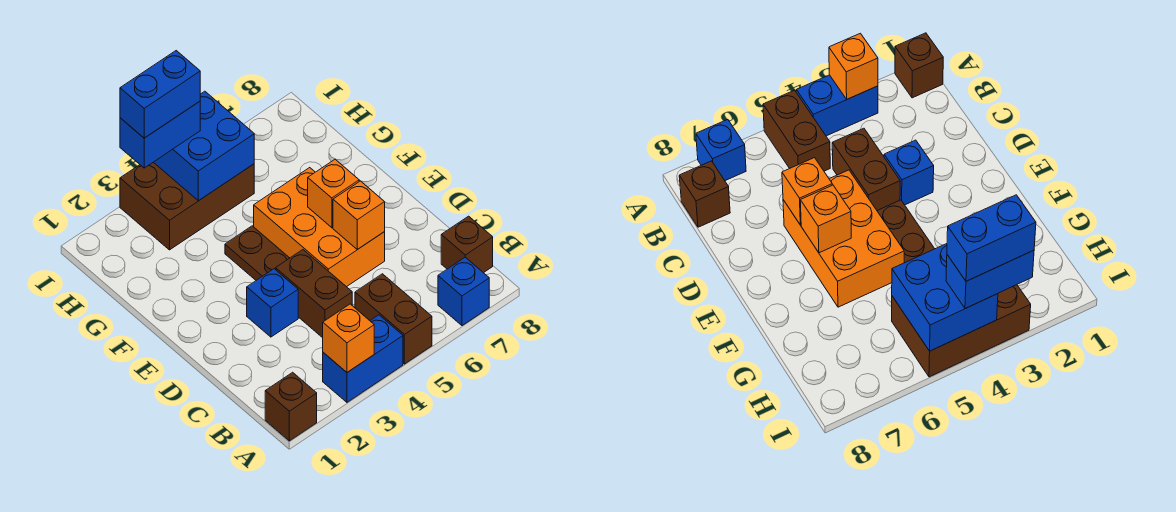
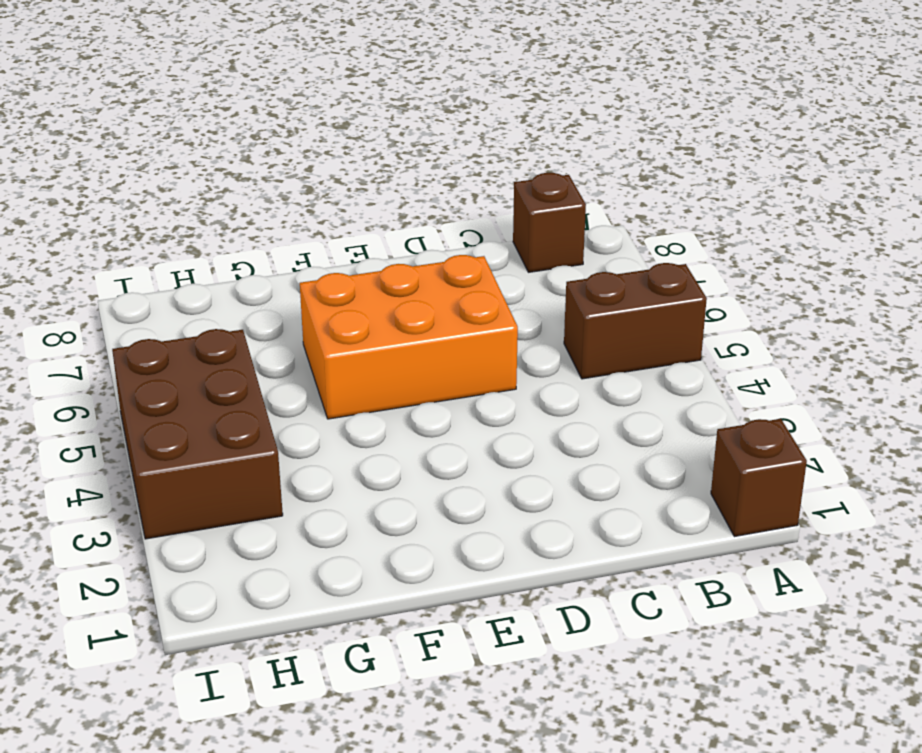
none -> blue 1x2 brick [323,315,403,402]
none -> blue 1x1 brick [438,257,489,326]
none -> brown 1x2 brick [276,250,352,338]

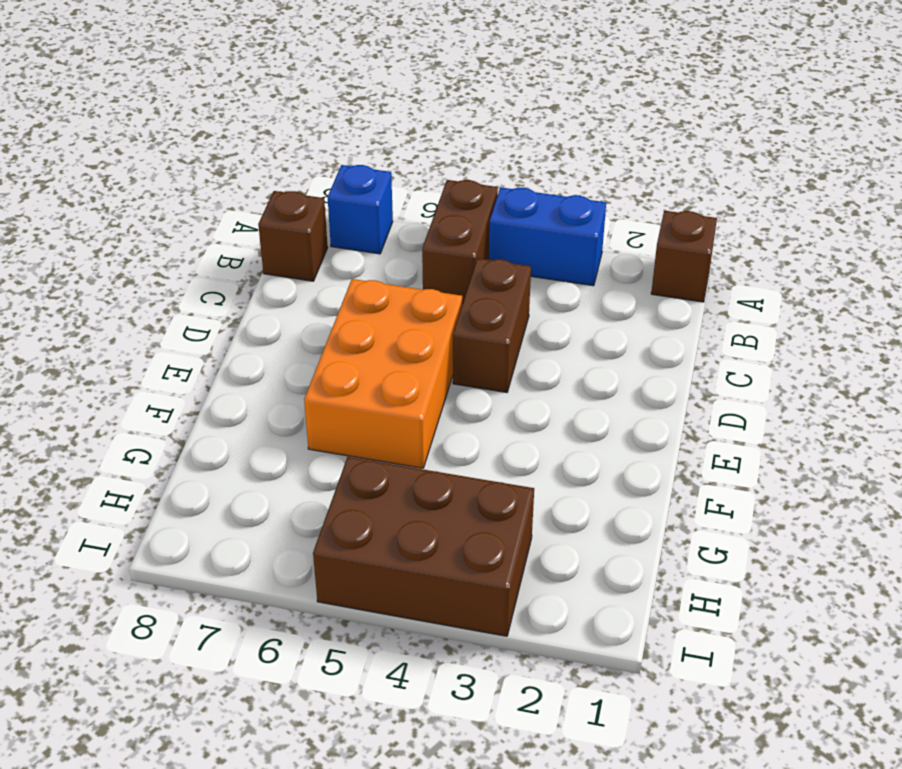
none -> blue 1x1 brick [247,269,298,337]
none -> brown 1x2 plate [225,226,289,280]
none -> orange 1x1 brick [323,304,374,372]

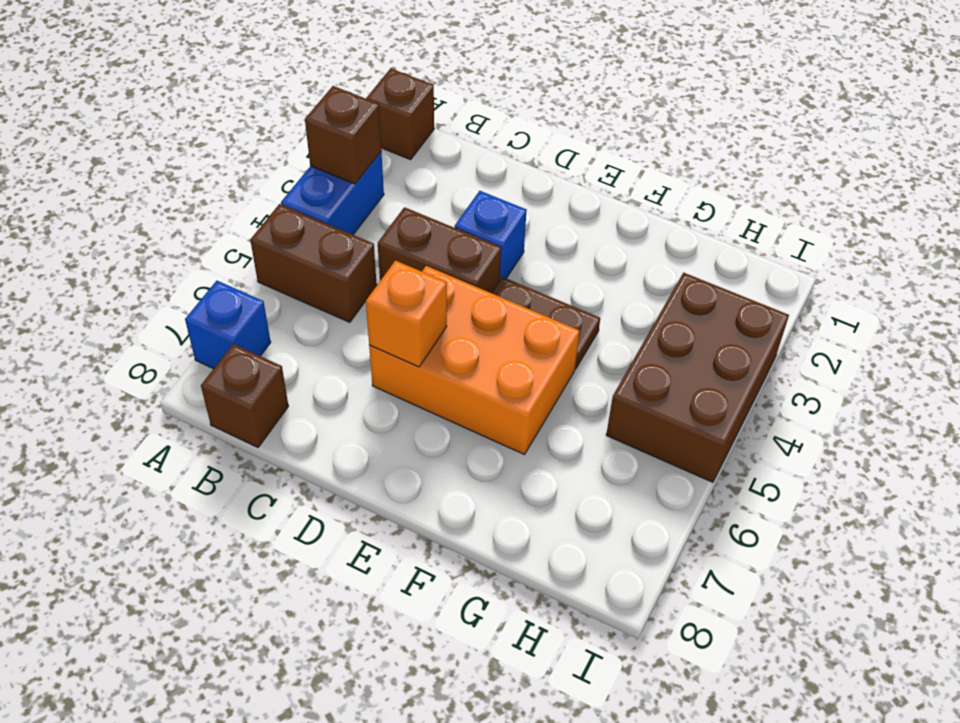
brown 1x1 brick [305,86,381,184] -> orange 1x1 brick [323,304,374,372]
none -> orange 1x1 brick [308,159,359,228]
none -> blue 2x2 brick [154,91,254,201]
none -> blue 1x2 brick [120,101,200,168]

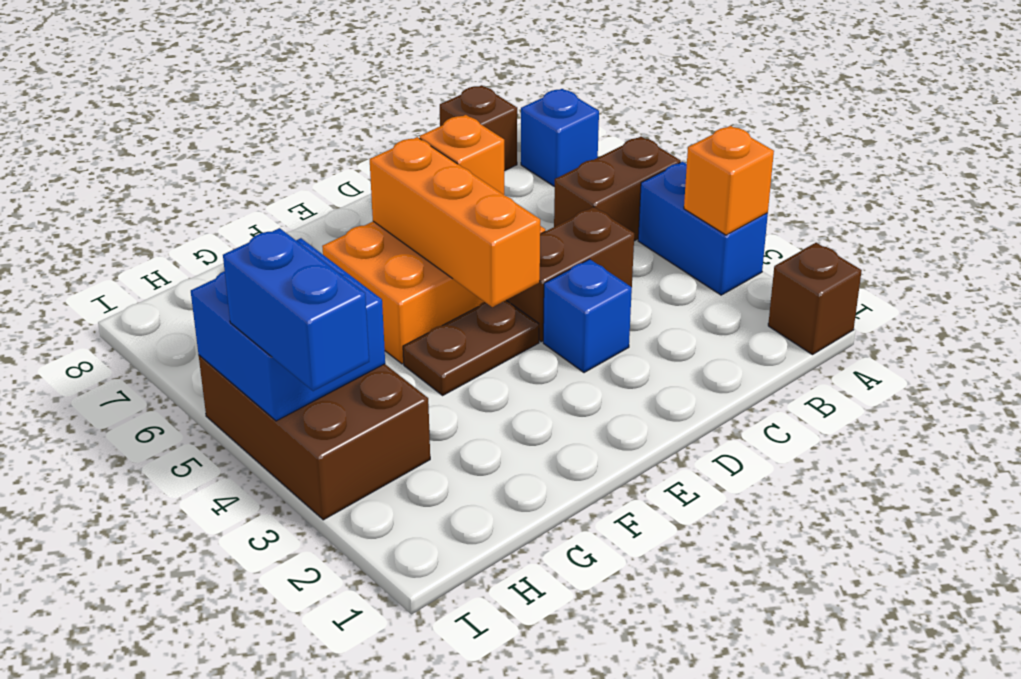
orange 1x3 brick [370,137,540,307] -> orange 1x1 brick [308,159,359,228]
none -> blue 1x2 brick [120,51,200,138]

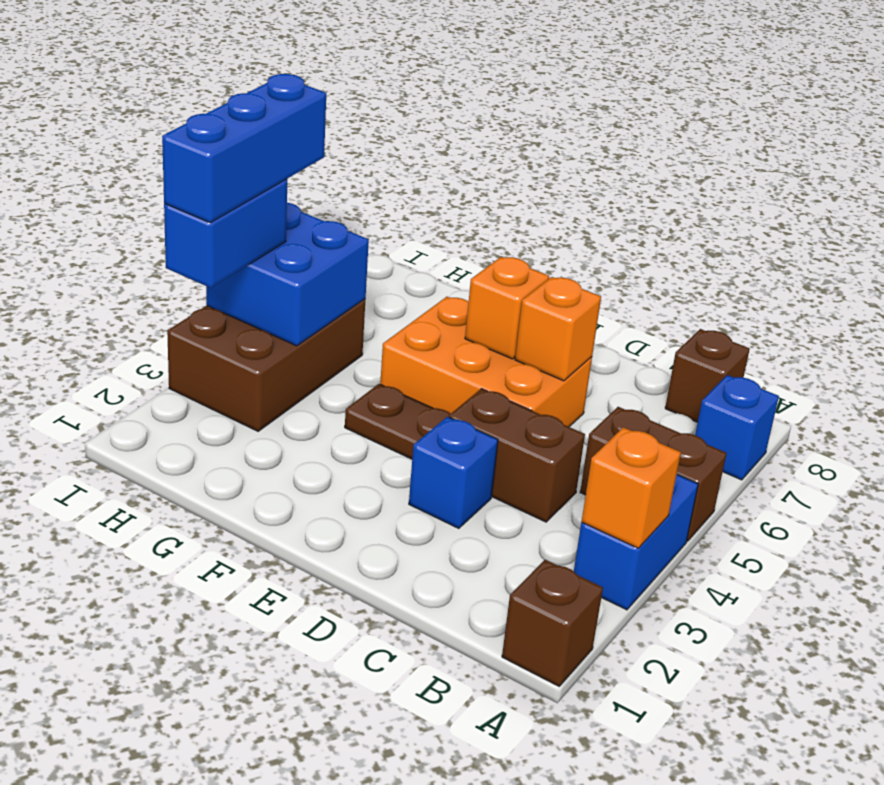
blue 1x3 brick [162,74,326,223] -> blue 1x2 brick [120,51,200,138]

